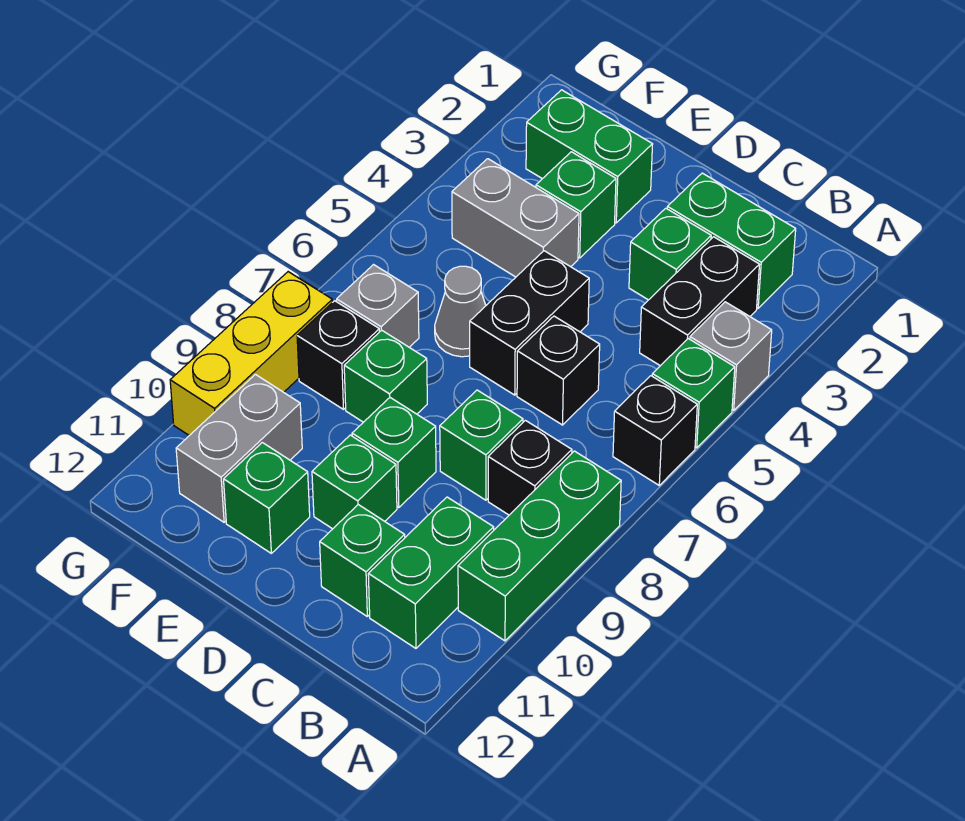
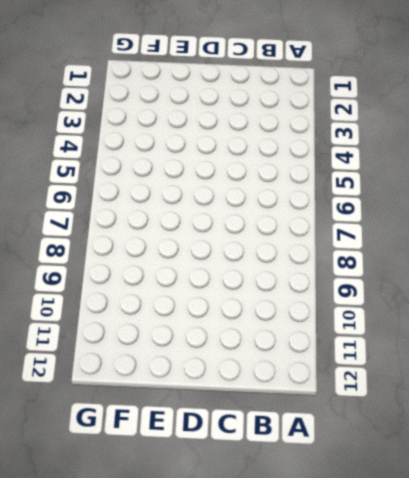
none -> grey 1x1 brick [690,302,772,410]
none -> green 1x1 brick [652,339,735,448]
none -> black 1x1 brick [613,376,697,485]

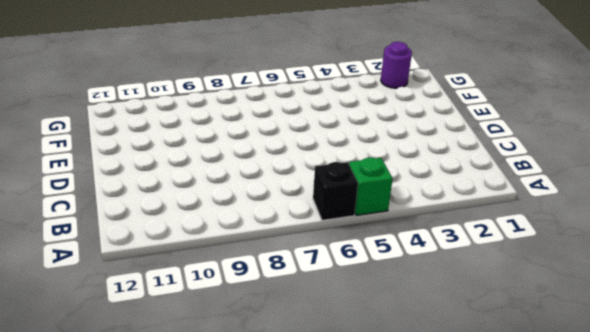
purple 1x1 round brick [381,42,412,88] -> none
none -> grey 1x1 brick [690,302,772,410]
none -> green 1x3 brick [458,451,621,641]
none -> green 1x2 brick [667,173,796,308]

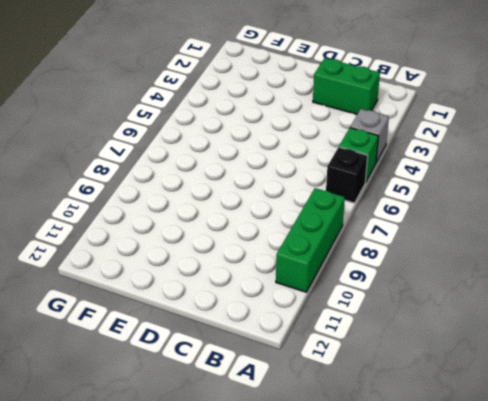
none -> black 1x2 brick [640,237,759,366]
none -> black 1x1 brick [488,421,572,515]
none -> green 1x2 brick [368,497,494,648]

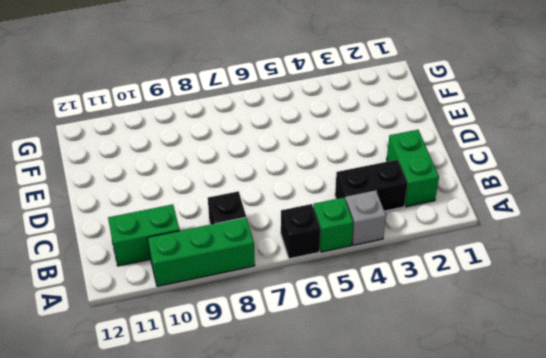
none -> green 1x1 brick [629,208,711,300]
none -> black 1x1 brick [517,316,600,425]
none -> green 1x1 brick [440,390,523,500]

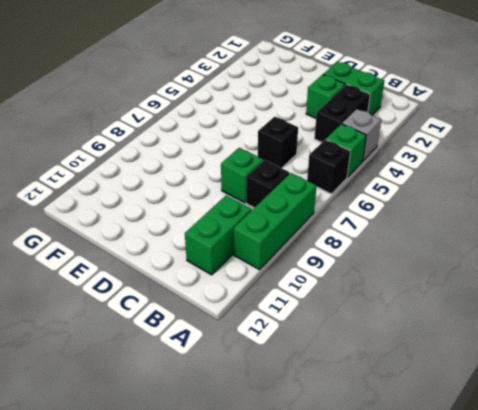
none -> green 1x1 brick [320,505,405,616]
none -> black 1x2 brick [470,251,589,395]
none -> green 1x1 brick [352,398,436,508]

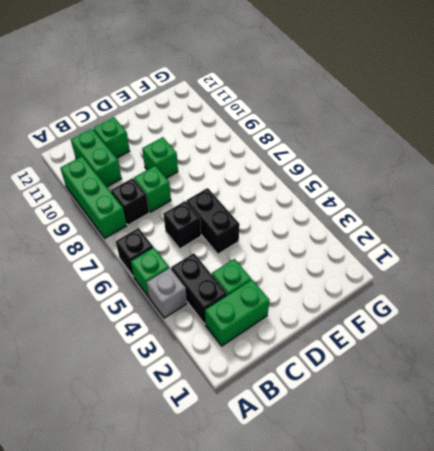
none -> green 1x1 brick [312,435,397,529]
none -> green 1x2 brick [526,90,653,223]
none -> green 1x1 brick [536,152,616,258]

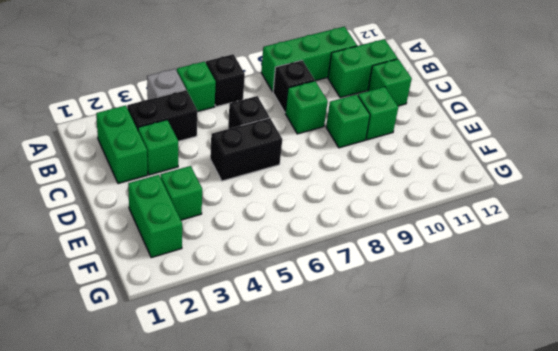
none -> grey 1x2 brick [452,159,579,277]
none -> grey 1x1 cone [435,266,486,357]
none -> green 1x1 brick [344,330,427,422]

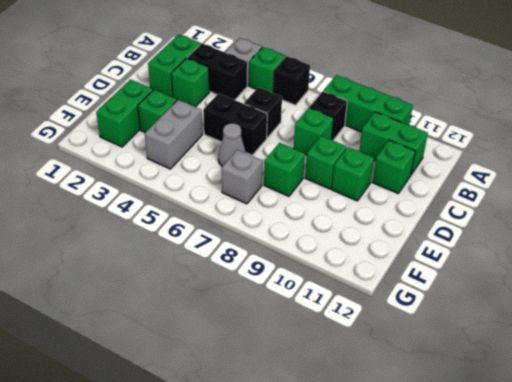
none -> green 1x1 brick [224,443,310,553]
none -> black 1x1 brick [297,301,379,409]
none -> grey 1x2 brick [176,374,302,522]

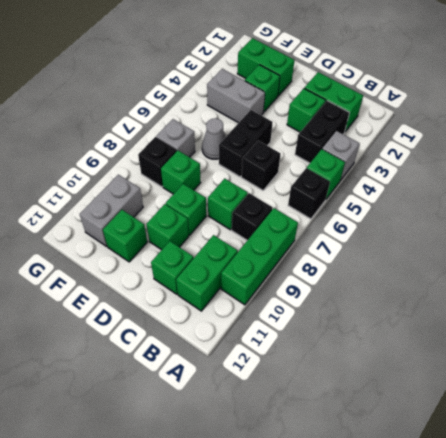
none -> yellow 1x3 brick [170,272,332,436]

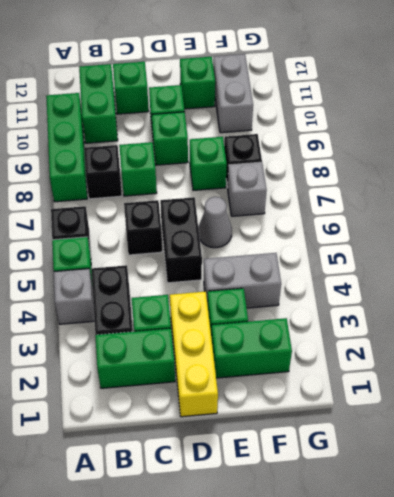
yellow 1x3 brick [170,291,218,417] -> yellow 1x3 brick moved to [170,272,332,436]

